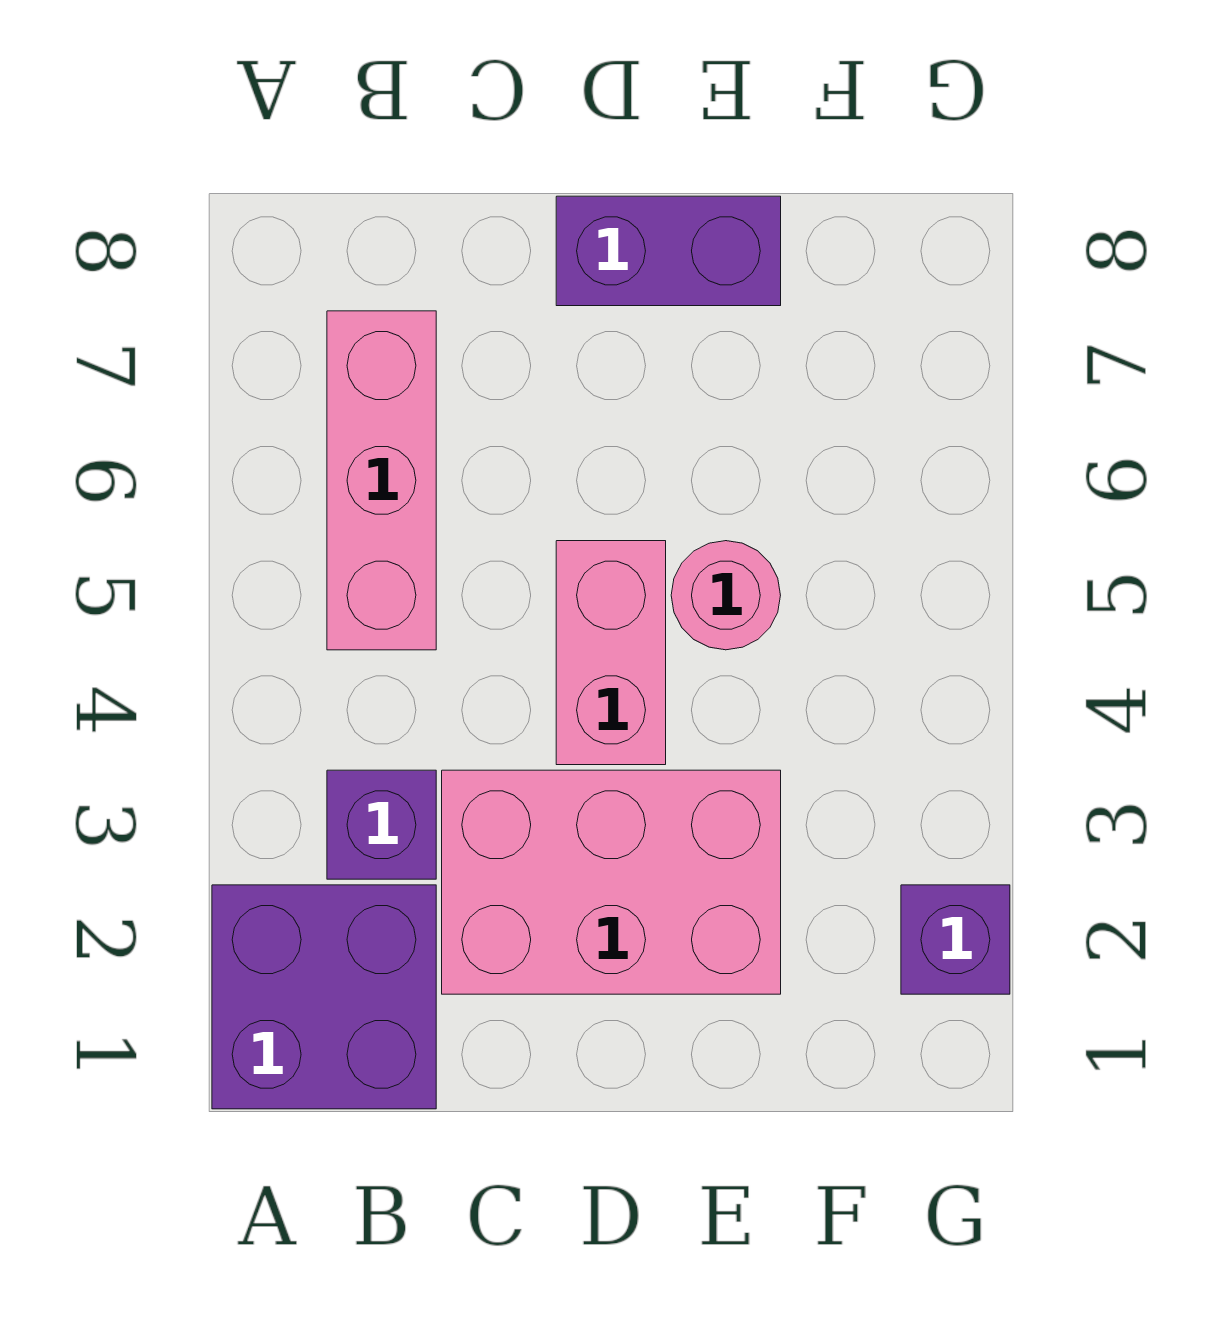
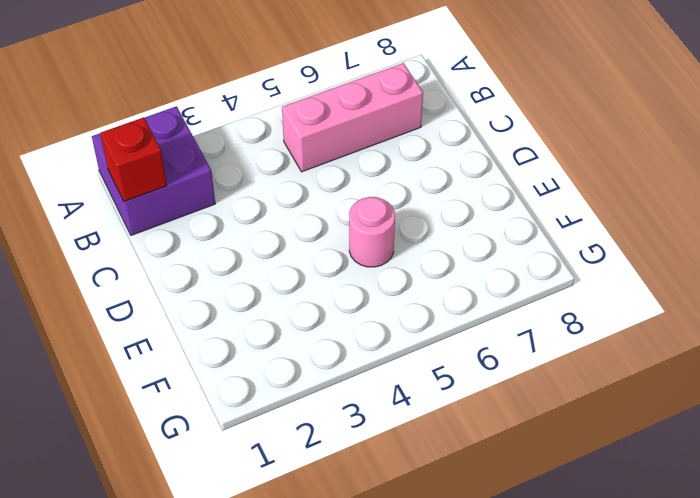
red 1x1 brick [100,117,167,202] -> none
none -> purple 1x1 brick [327,770,436,879]
none -> pink 2x3 brick [442,770,781,994]

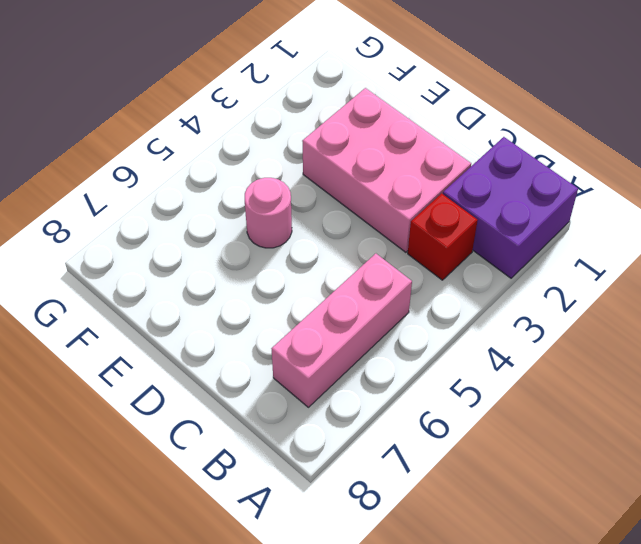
red 1x1 brick [408,193,478,280] -> purple 1x1 brick [327,770,436,879]
none -> pink 1x2 brick [556,541,666,765]
none -> purple 1x2 brick [556,196,781,306]

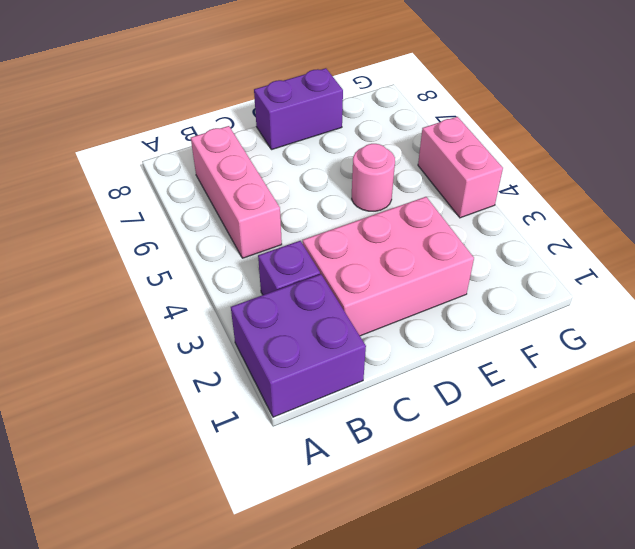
pink 1x2 brick [418,117,503,218] -> pink 1x2 brick moved to [556,541,666,765]
none -> purple 1x1 brick [901,885,1010,994]

